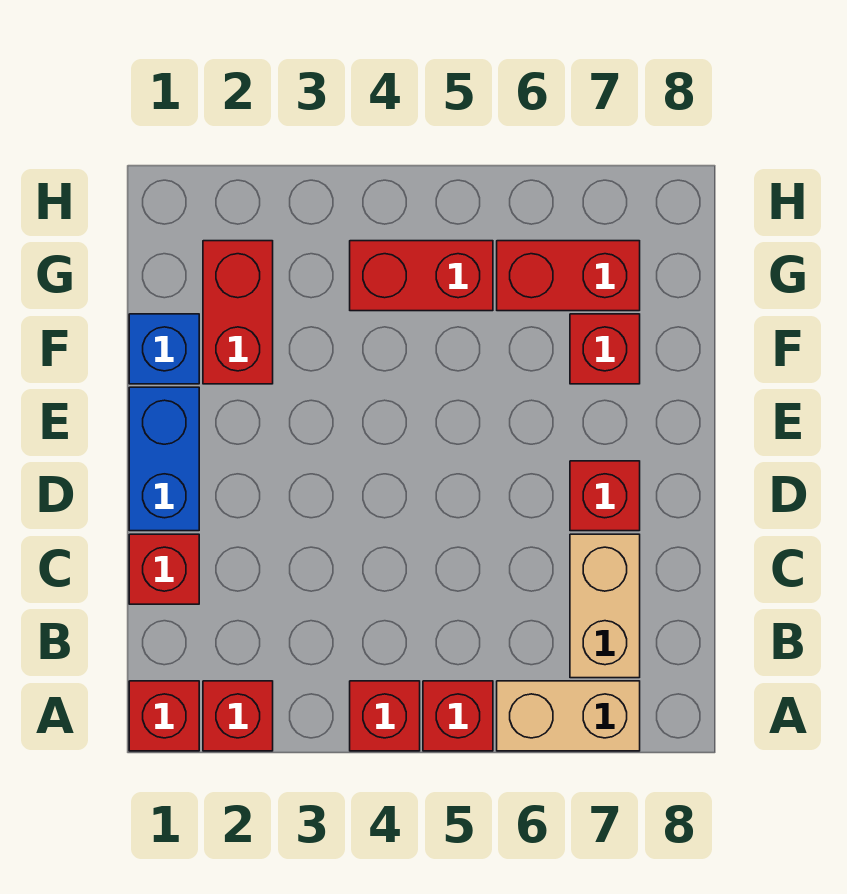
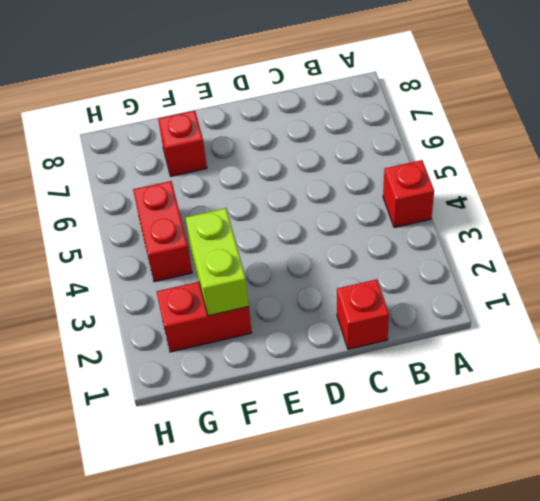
lime 1x2 brick [185,208,249,316] -> none
none -> red 1x1 brick [129,681,199,751]
none -> red 1x1 brick [203,681,273,751]
none -> red 1x1 brick [423,681,493,751]

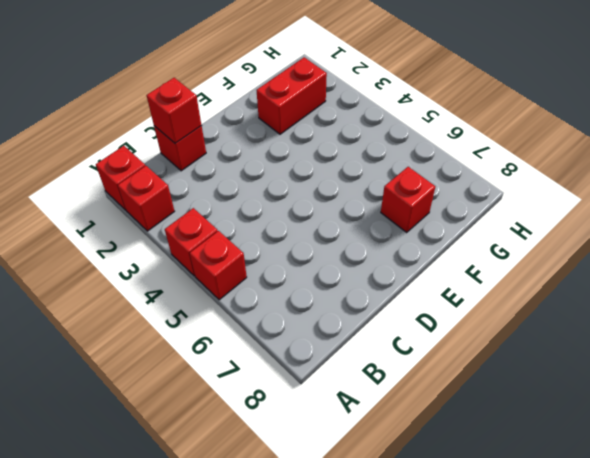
red 1x1 brick [147,78,202,143] -> red 1x1 brick moved to [570,461,640,531]
none -> tan 1x2 brick [497,681,640,751]
none -> tan 1x2 brick [570,534,640,678]
none -> blue 1x2 brick [129,387,199,531]

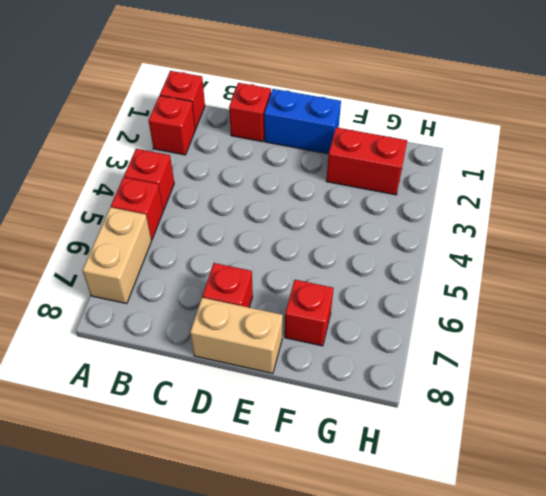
tan 1x2 brick [190,298,283,373] -> tan 1x2 brick moved to [570,534,640,678]
none -> blue 1x1 brick [129,314,199,384]
none -> red 1x2 brick [350,241,493,311]
none -> red 1x2 brick [497,241,640,311]

